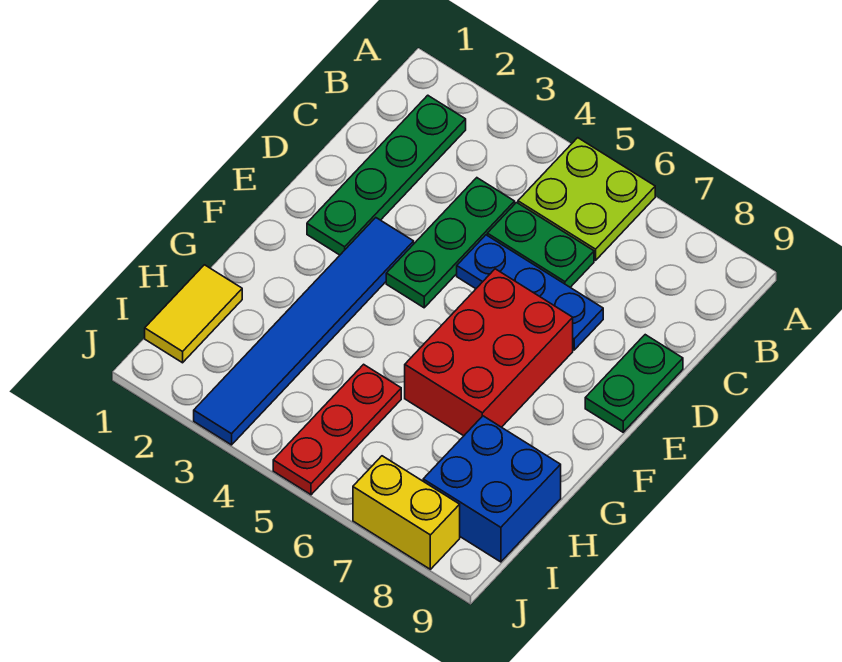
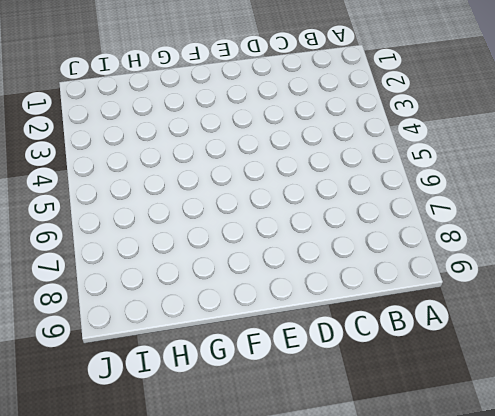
none -> lime 2x2 plate [518,138,655,260]
none -> green 1x4 plate [307,95,466,255]
none -> green 1x3 plate [386,178,515,308]

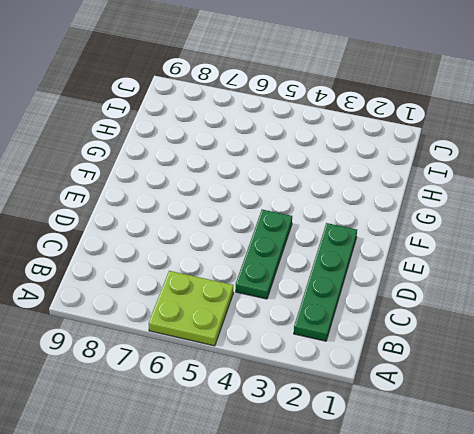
none -> green 1x2 plate [487,203,594,287]
none -> blue 1x3 plate [457,235,603,350]
none -> green 1x2 plate [585,335,683,432]

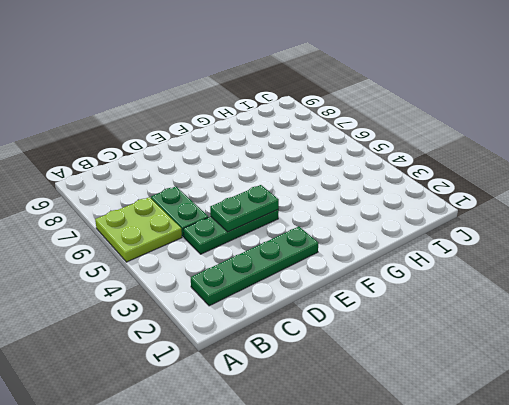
green 1x2 plate [210,185,279,232] -> green 1x2 plate moved to [585,335,683,432]
none -> blue 1x3 plate [457,235,603,350]
none -> blue 1x6 tile [194,218,414,445]
none -> red 2x3 brick [405,269,573,436]

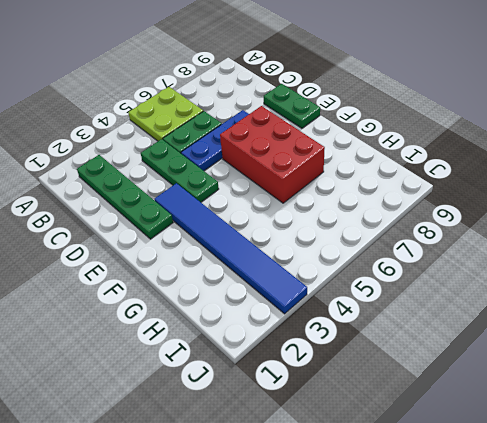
none -> yellow 1x2 tile [145,265,242,363]
none -> red 1x3 plate [273,364,401,495]
none -> blue 2x2 brick [423,416,561,562]

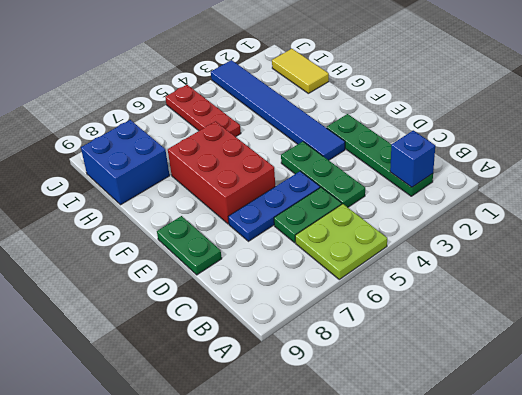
blue 1x1 brick [390,130,435,187] -> none
none -> yellow 1x2 brick [353,456,460,569]

